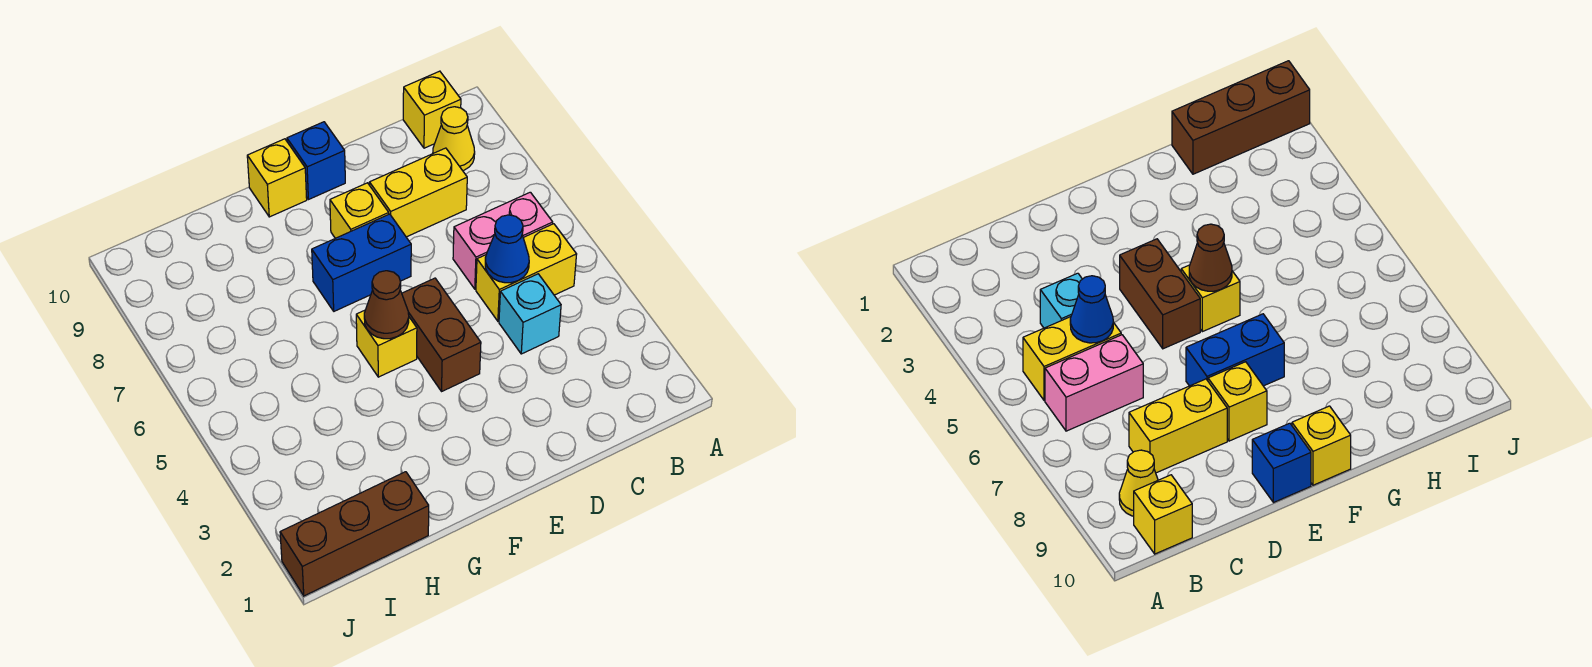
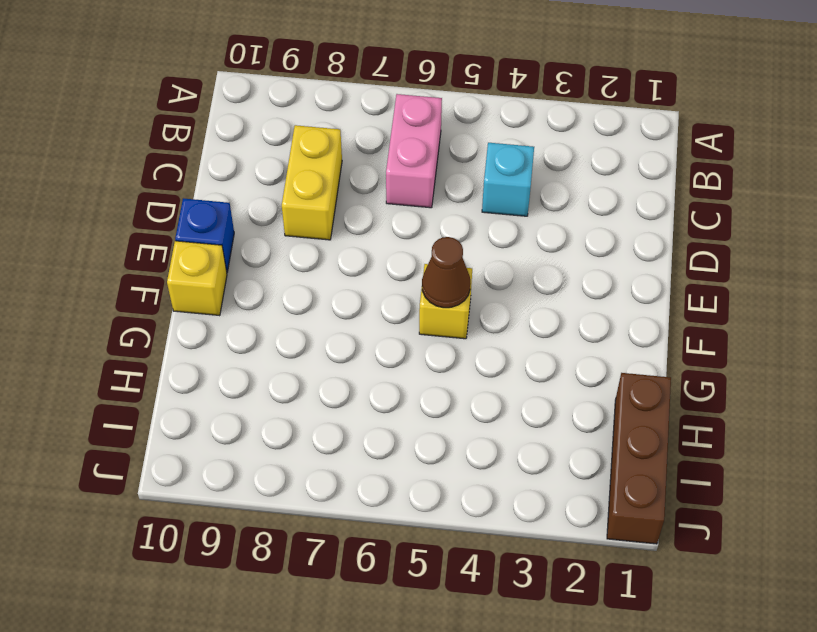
none -> yellow 1x2 brick [476,224,577,321]
none -> yellow 1x1 cone [433,107,475,171]
none -> yellow 1x1 brick [403,71,461,148]

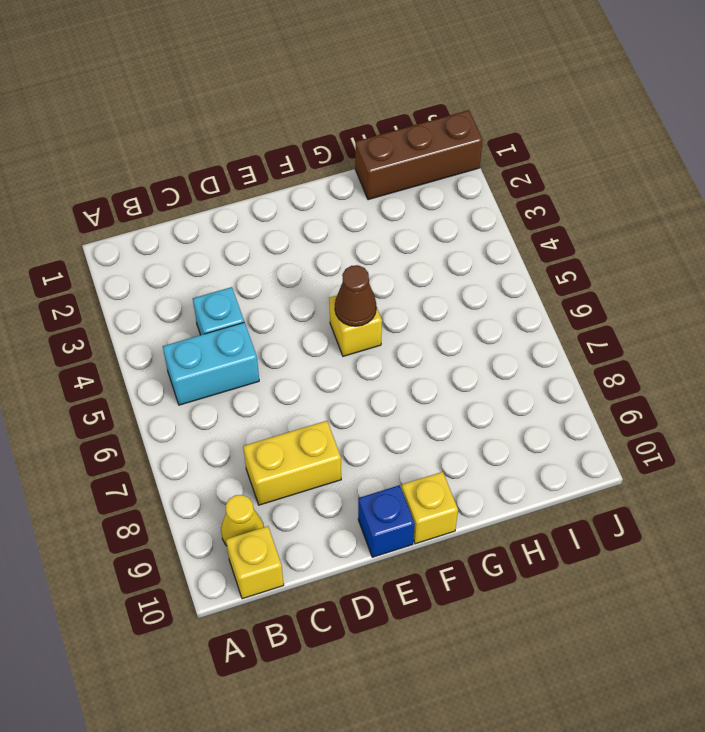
cyan 1x2 brick [163,322,259,405] -> yellow 1x2 brick [476,224,577,321]
none -> pink 1x2 brick [453,192,553,289]
none -> brown 1x2 brick [402,278,481,391]
none -> blue 1x2 brick [312,214,411,311]

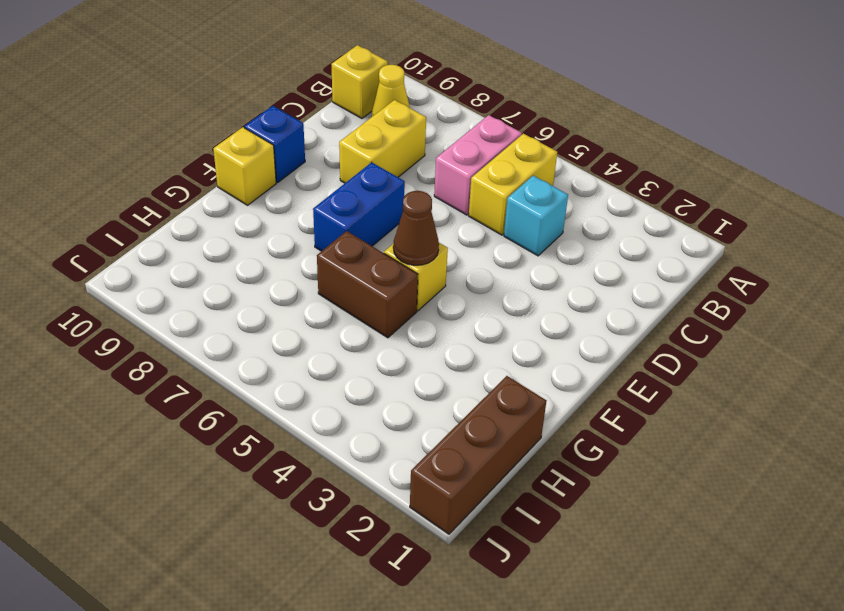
brown 1x2 brick [317,231,418,338] -> brown 1x2 brick moved to [402,278,481,391]
none -> yellow 1x1 brick [330,183,389,238]
none -> blue 1x1 cone [485,215,529,283]

